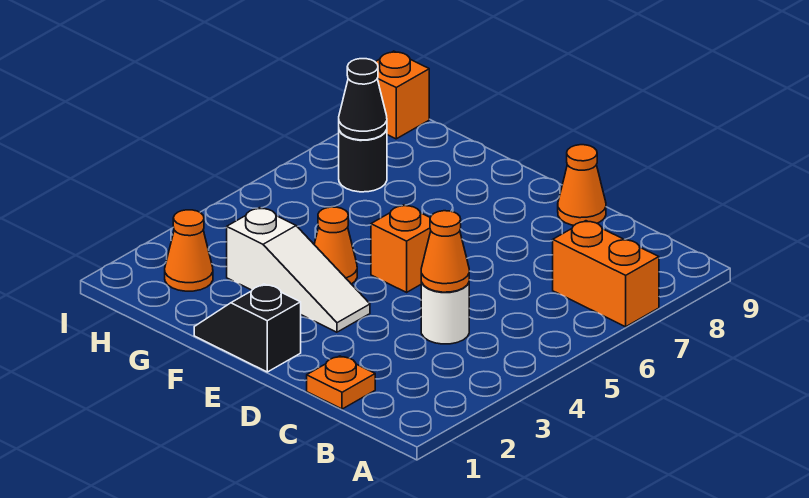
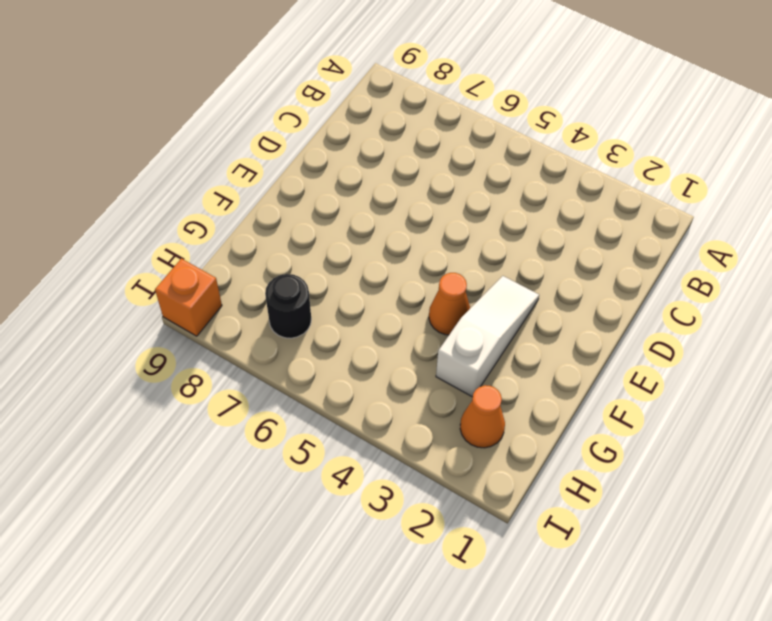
none -> orange 1x2 brick [553,221,659,327]
none -> orange 1x1 plate [307,356,375,409]
none -> white 1x1 round brick [421,282,469,344]

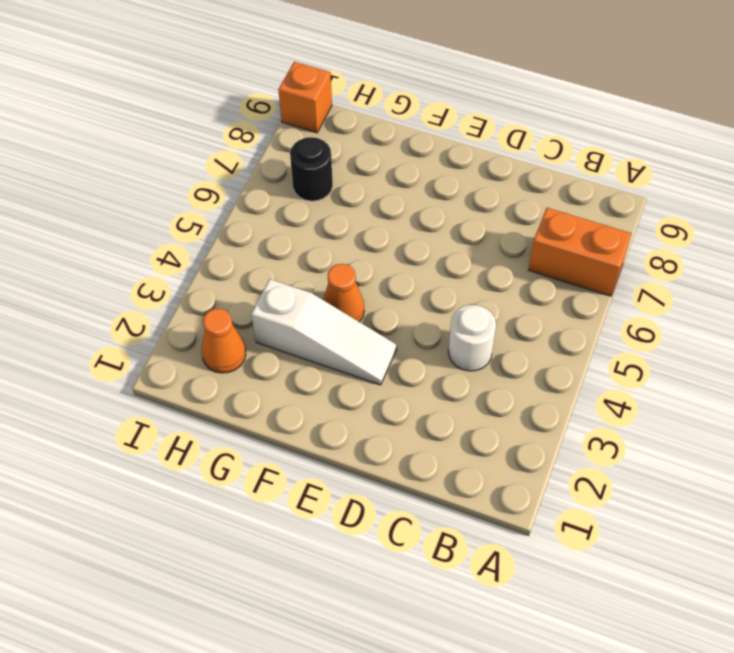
none -> orange 1x1 plate [307,356,375,409]
none -> orange 1x1 cone [558,145,606,225]
none -> black 1x2 slope [194,284,301,372]

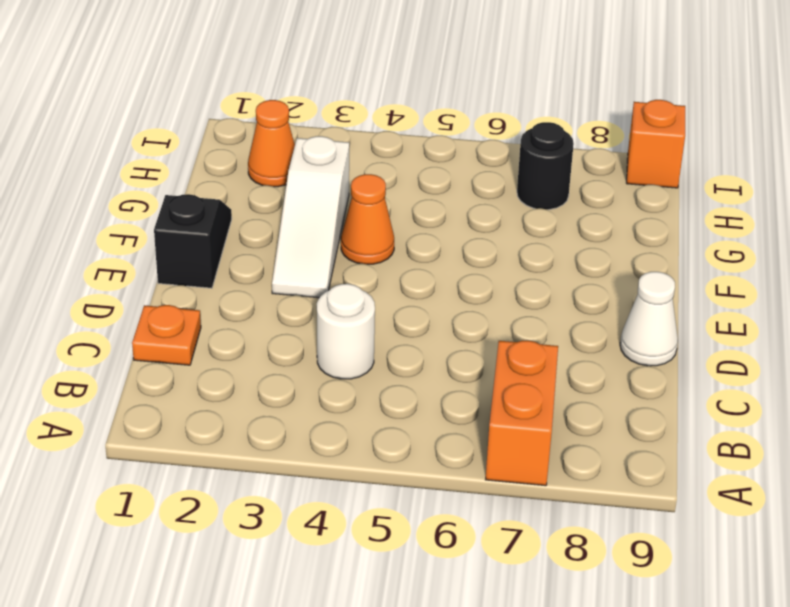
white 1x1 cone [620,272,678,366] -> orange 1x1 cone [558,145,606,225]
none -> orange 1x1 brick [371,205,431,292]
none -> orange 1x1 cone [421,211,469,292]
none -> black 1x1 cone [339,59,387,140]

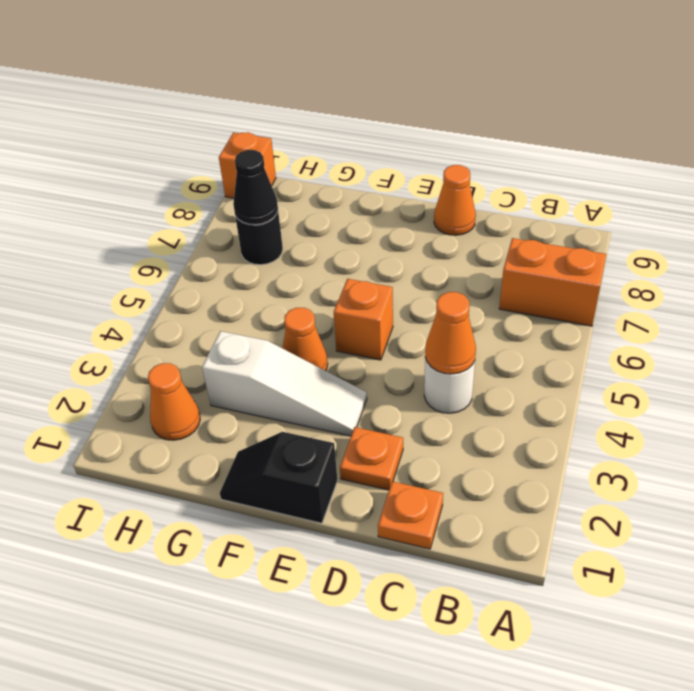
orange 1x1 plate [340,427,403,490] -> none

